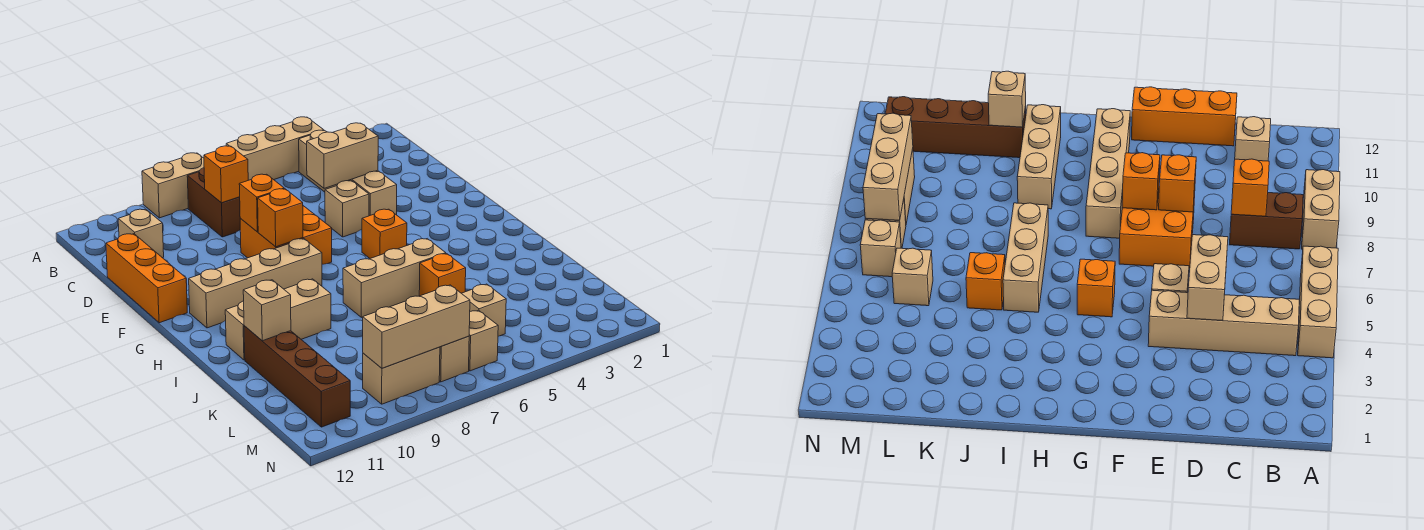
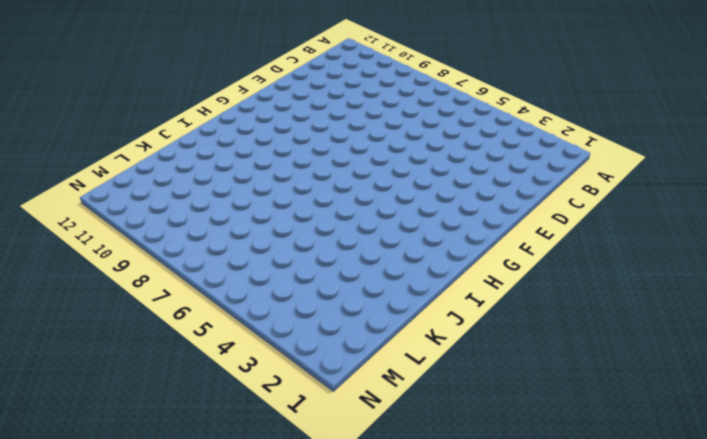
none -> tan 1x3 brick [226,117,324,180]
none -> tan 1x2 brick [142,153,204,218]
none -> tan 1x4 brick [299,130,397,216]

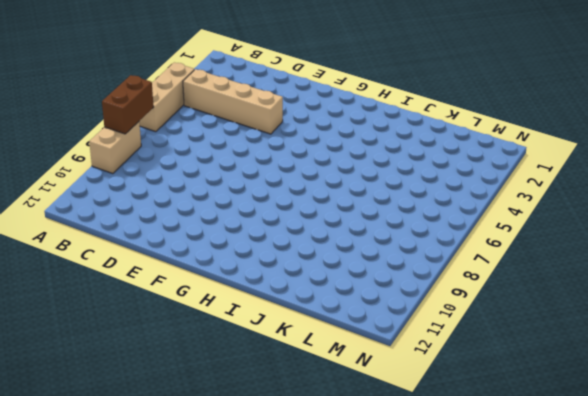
brown 1x2 brick [102,75,154,134] -> brown 1x2 brick turned to [187,168,240,237]
none -> tan 1x1 brick [118,209,164,258]
none -> orange 1x3 brick [106,234,187,323]
none -> tan 1x1 brick [325,181,369,237]

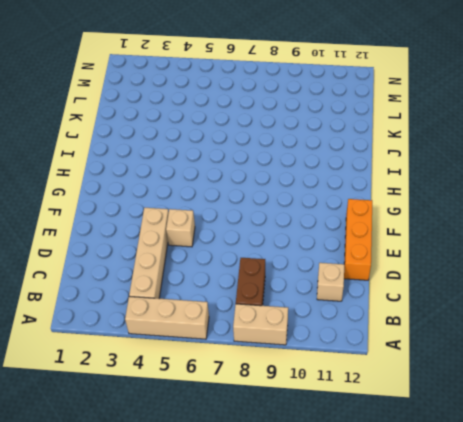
none -> orange 2x2 brick [240,206,332,264]
none -> orange 1x1 brick [362,209,407,258]
none -> tan 1x4 brick [189,239,322,328]

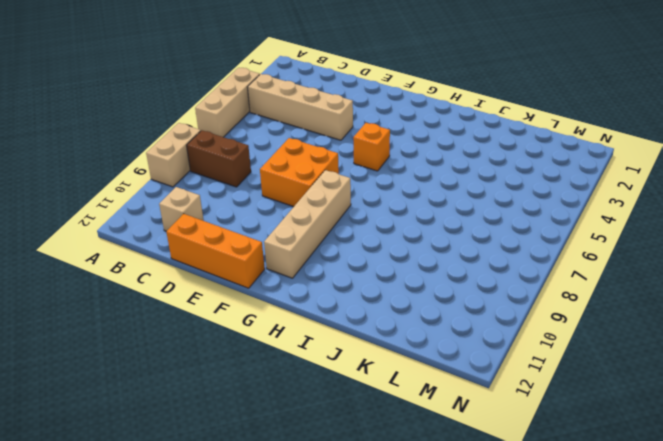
none -> tan 1x1 brick [325,181,369,237]
none -> tan 1x3 brick [343,239,446,317]
none -> tan 1x3 brick [225,279,331,360]

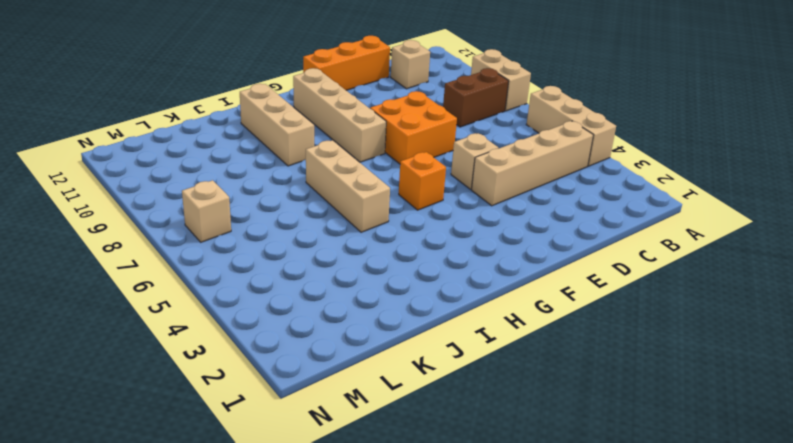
none -> orange 1x1 brick [419,254,466,296]
none -> brown 1x4 brick [244,326,350,427]
none -> tan 1x1 brick [462,284,506,336]

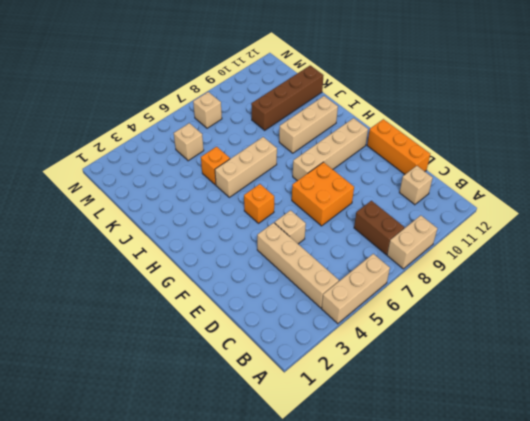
brown 1x4 brick [251,65,324,130] -> brown 1x4 brick turned to [244,326,350,427]
none -> tan 1x1 brick [469,310,498,371]
none -> tan 1x2 brick [363,347,440,404]
none -> orange 1x1 brick [204,146,248,203]

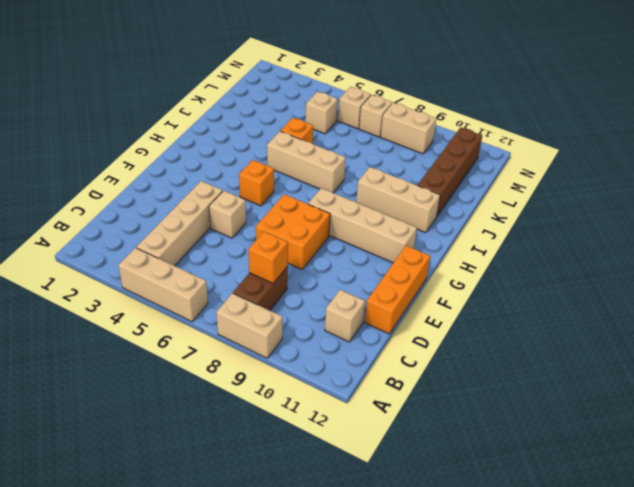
none -> tan 1x2 brick [307,123,378,188]
none -> orange 1x1 brick [239,174,284,232]
none -> orange 1x1 brick [258,189,303,247]

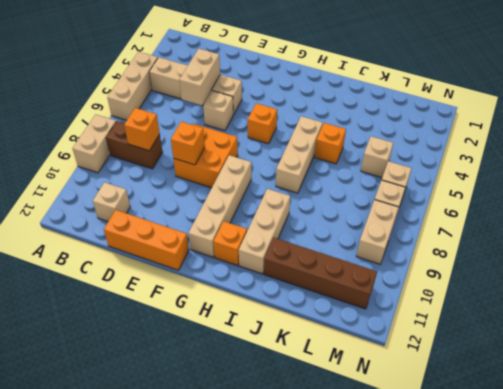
orange 1x1 brick [213,221,247,266] -> orange 1x1 brick moved to [258,189,303,247]
none -> tan 1x1 brick [243,280,291,341]
none -> tan 1x3 brick [363,285,470,368]

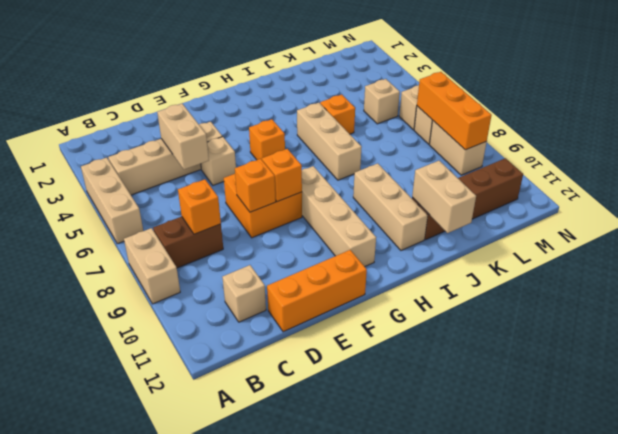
tan 1x2 brick [412,161,476,233] -> tan 1x1 brick [243,280,291,341]
orange 1x3 brick [417,72,492,150] -> tan 1x3 brick [363,285,470,368]

